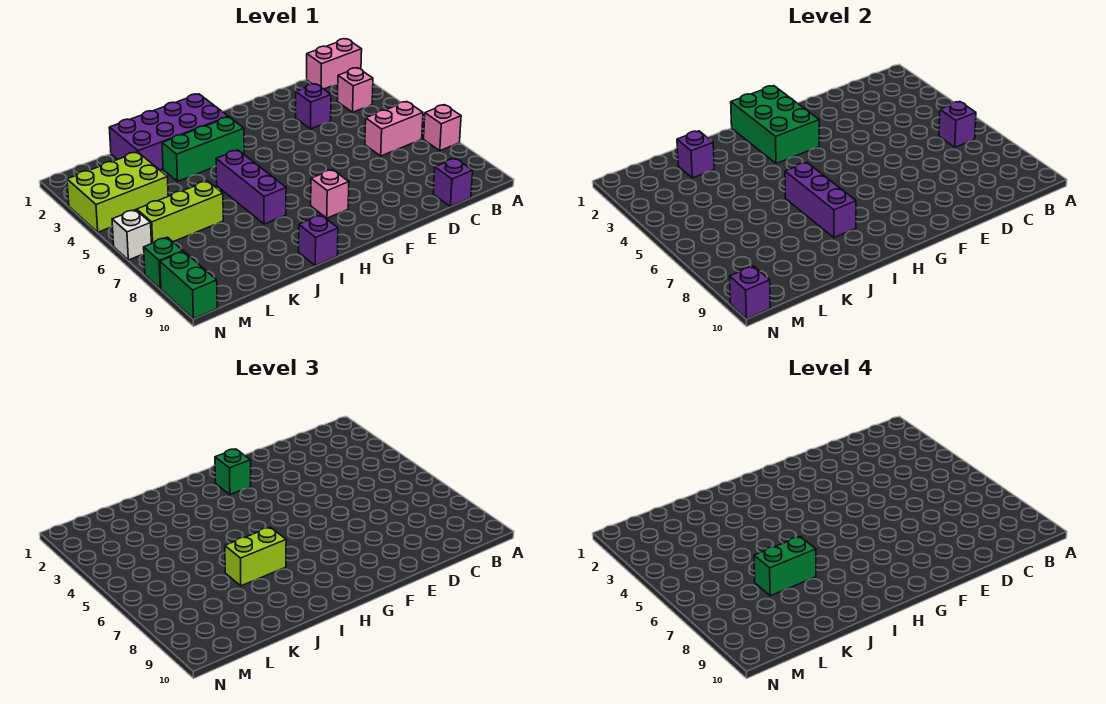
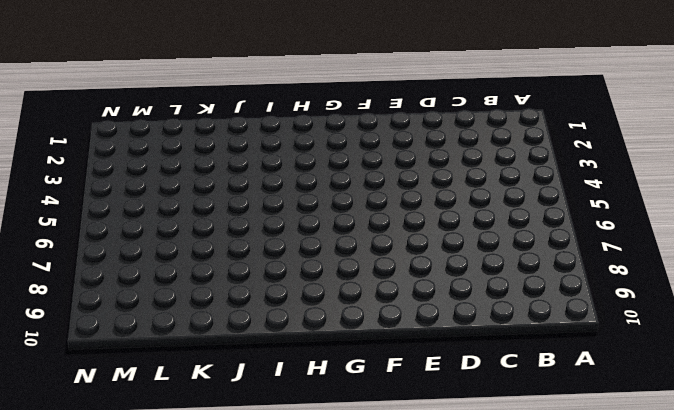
none -> pink 1x2 brick [307,39,362,89]
none -> pink 1x1 brick [424,105,461,151]
none -> pink 1x1 brick [337,68,373,112]

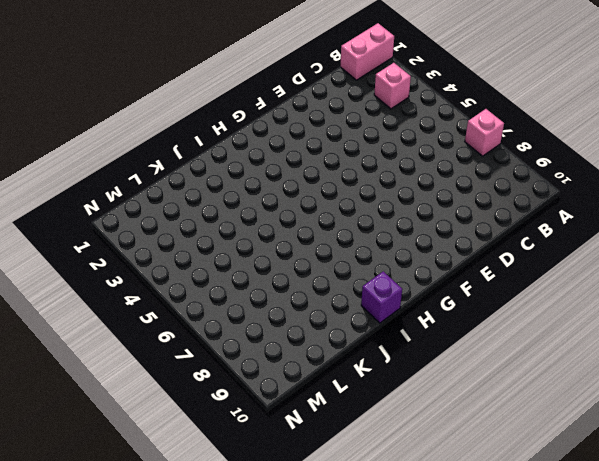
none -> pink 1x2 brick [365,102,423,156]
none -> purple 1x1 brick [433,158,473,207]
none -> purple 1x1 brick [296,84,331,129]

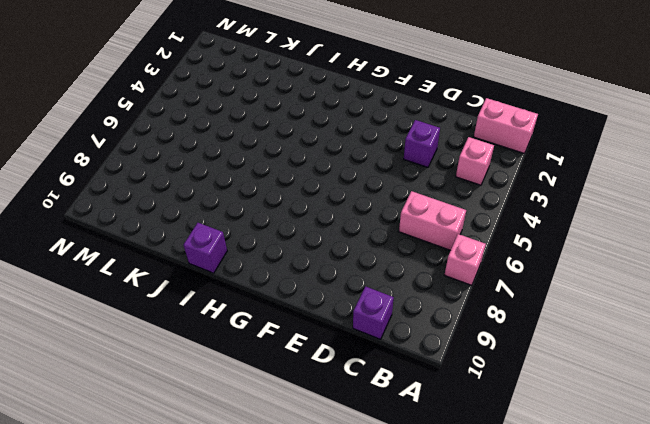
none -> pink 1x1 brick [311,170,349,218]
none -> purple 2x4 brick [109,94,228,170]
none -> green 1x3 brick [162,117,244,181]

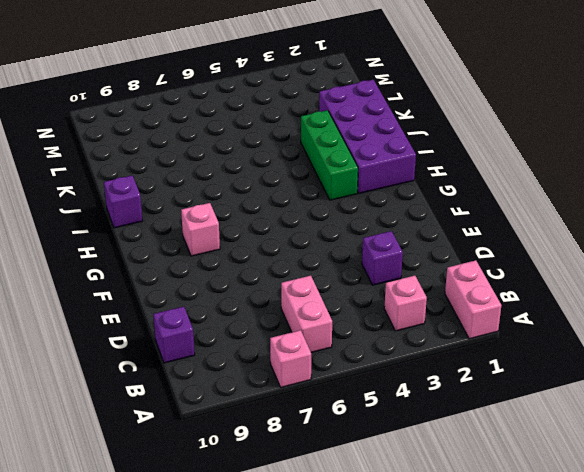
none -> purple 1x3 brick [216,150,286,224]
none -> lime 1x3 brick [137,181,223,243]
none -> lime 2x3 brick [67,152,168,232]

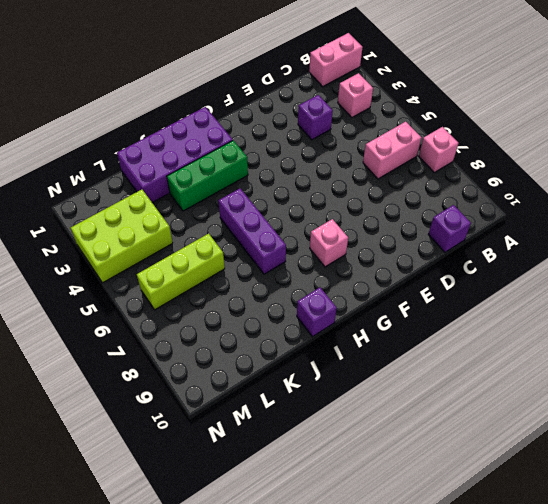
none -> white 1x1 brick [112,210,152,260]
none -> green 1x1 brick [144,237,183,289]
none -> green 1x2 brick [160,251,217,319]

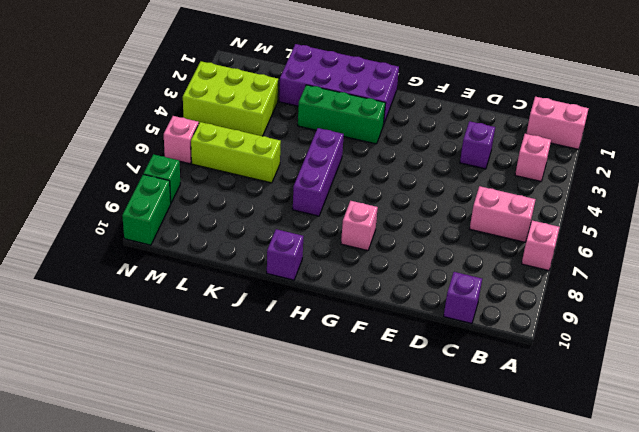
pink 1x1 brick [164,116,199,164] -> white 1x1 brick [112,210,152,260]
none -> purple 1x1 brick [939,102,976,147]
none -> green 2x3 brick [731,86,819,163]
none -> purple 1x3 brick [785,163,856,238]

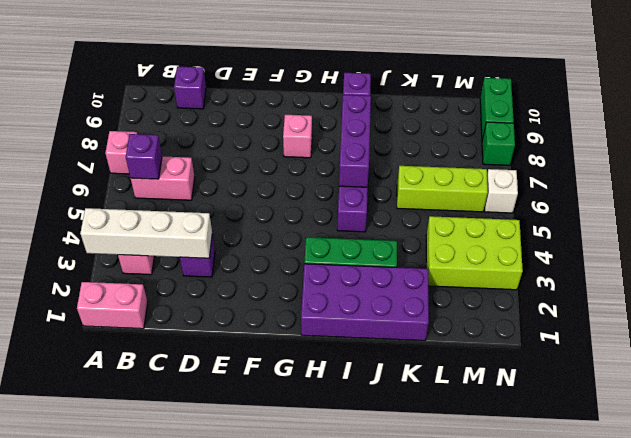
white 1x4 brick [80,208,212,258] -> none
none -> green 2x3 brick [731,86,819,163]
none -> purple 1x1 brick [677,131,714,178]
none -> purple 1x1 brick [730,266,770,319]

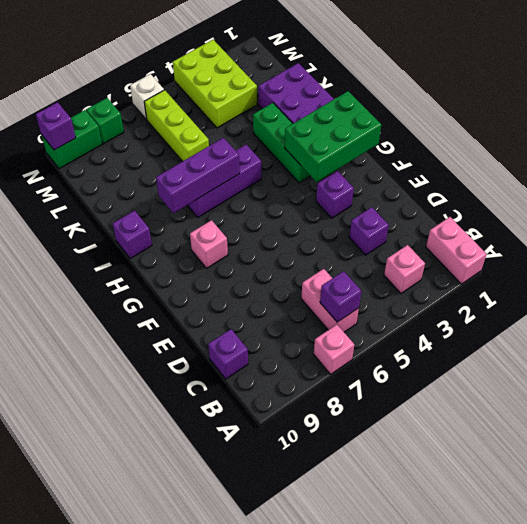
purple 1x1 brick [316,171,354,218] -> purple 1x1 brick moved to [677,131,714,178]
none -> green 1x1 brick [215,449,251,495]
none -> lime 1x2 brick [225,527,286,586]
none -> green 1x2 brick [754,537,816,596]

